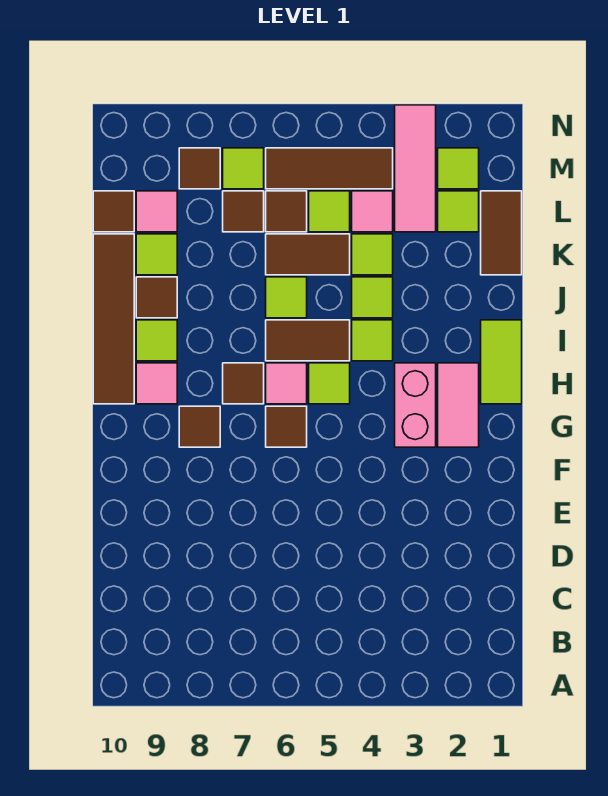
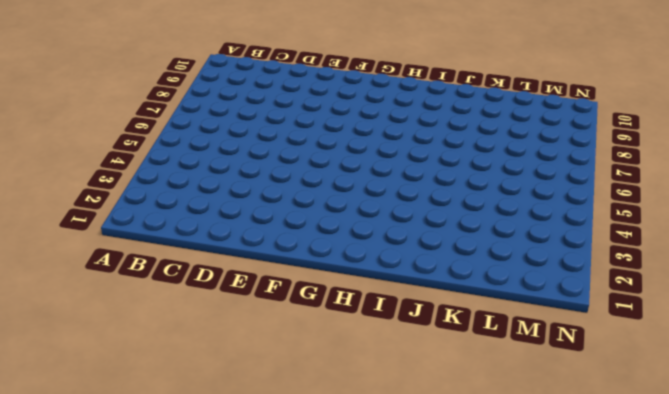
none -> pink 1x2 tile [438,363,479,447]
none -> pink 1x2 brick [395,363,436,447]
none -> brown 1x1 tile [266,406,307,447]
none -> brown 1x1 tile [179,406,220,447]

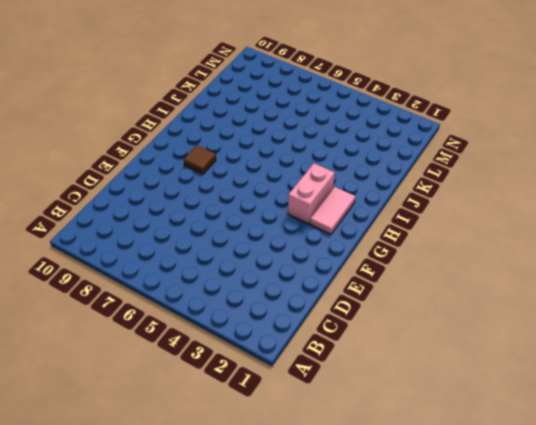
none -> brown 1x1 tile [266,406,307,447]
none -> lime 1x2 tile [481,320,522,404]
none -> lime 1x1 tile [309,363,350,404]
none -> pink 1x1 tile [266,363,307,404]

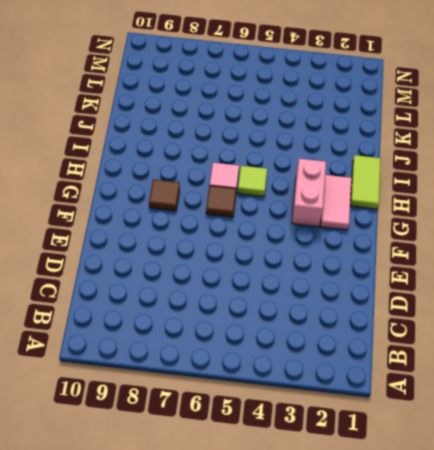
none -> brown 1x1 tile [223,363,264,404]
none -> pink 1x1 tile [136,363,177,404]
none -> brown 1x4 tile [93,234,134,404]
none -> lime 1x1 tile [352,320,393,361]

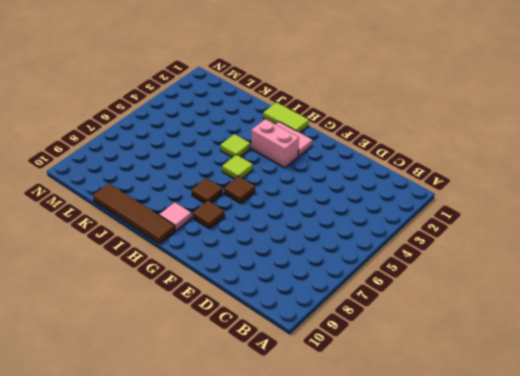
none -> pink 1x1 tile [266,363,307,404]
none -> brown 1x2 tile [266,320,350,361]
none -> lime 1x1 tile [136,320,177,361]
none -> lime 1x1 tile [352,277,393,318]

